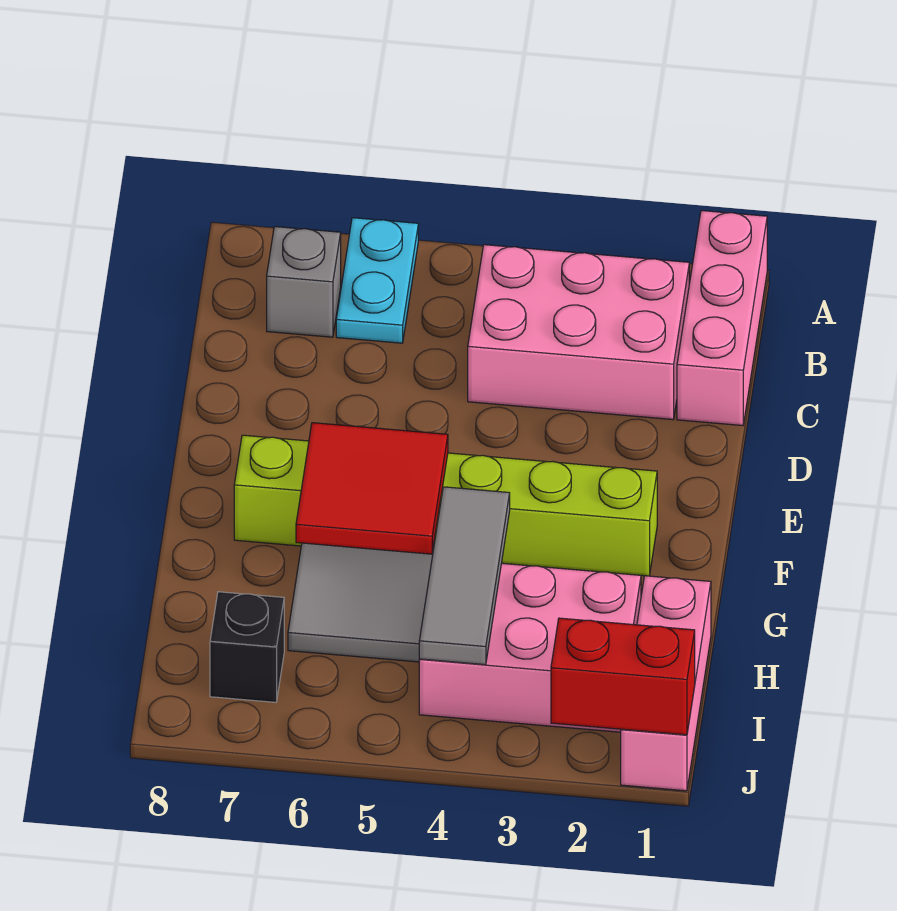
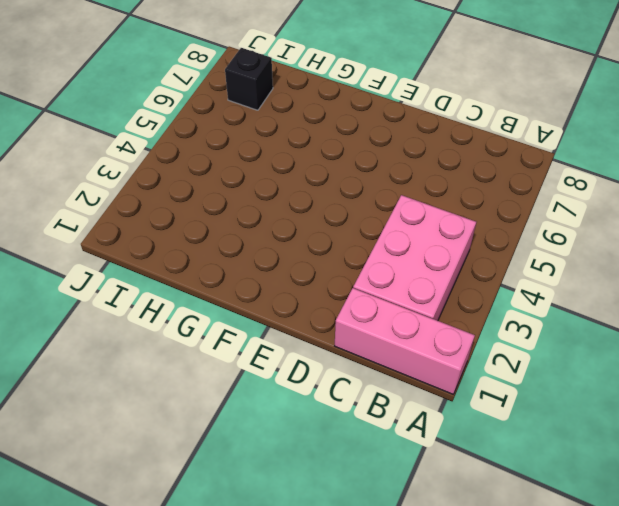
none -> cyan 1x2 plate [336,218,418,343]
none -> grey 1x1 brick [267,227,341,337]
none -> lime 1x6 brick [234,435,657,576]

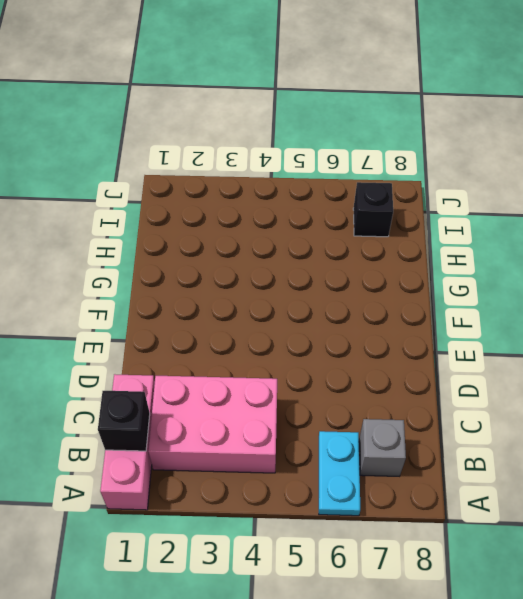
black 1x1 brick [98,391,150,451] -> none
none -> lime 1x6 brick [234,435,657,576]
none -> grey 2x2 tile [288,542,435,662]
none -> pink 1x3 brick [621,576,711,791]

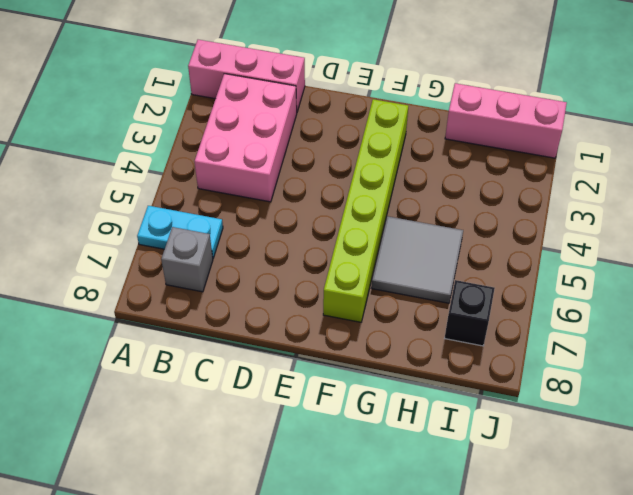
none -> pink 2x3 brick [419,563,641,732]
none -> red 2x2 tile [296,423,448,554]
none -> grey 1x3 tile [419,487,510,665]

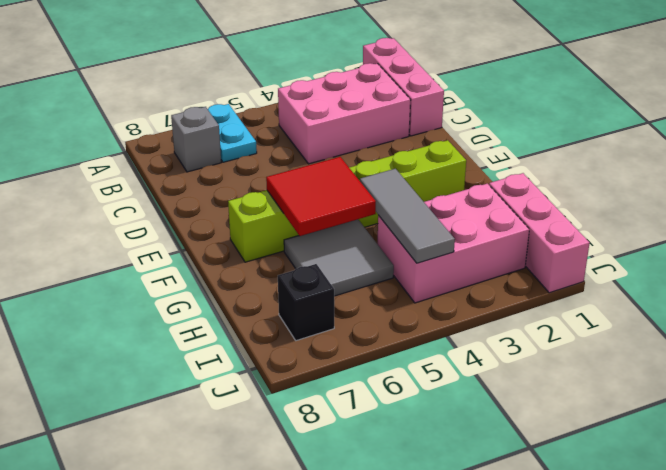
none -> red 1x2 brick [551,618,695,735]

